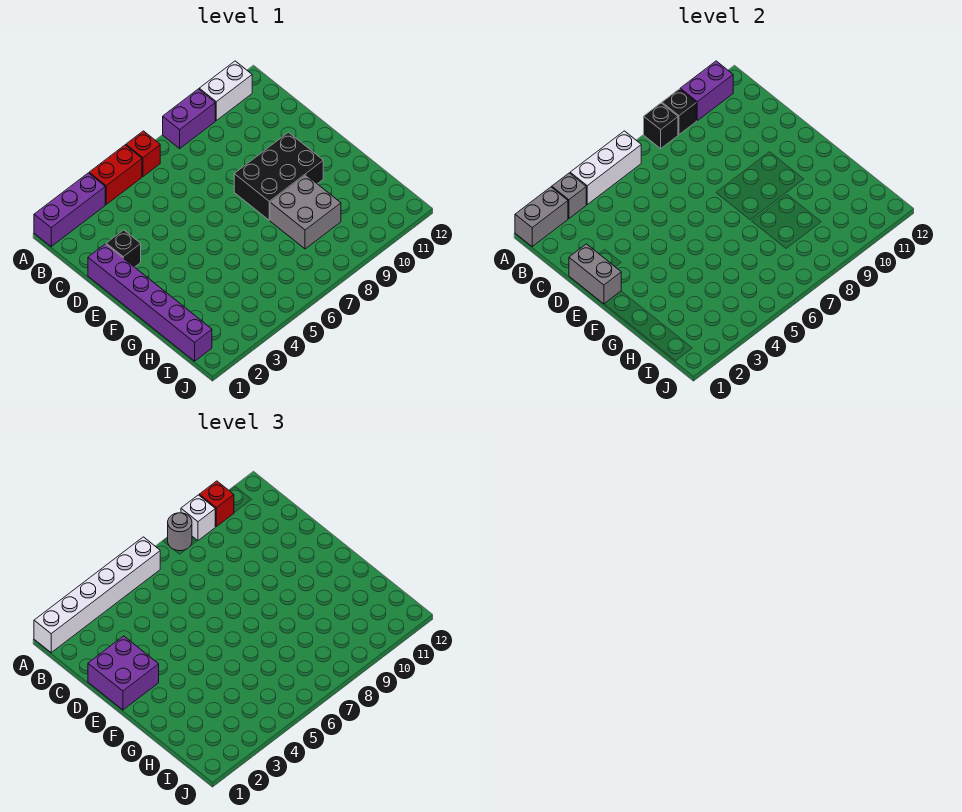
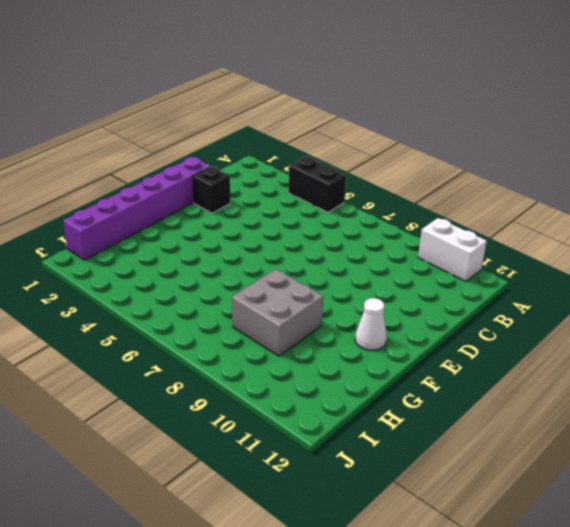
black 1x2 brick [288,157,346,212] -> red 1x2 brick [89,145,142,204]
white 1x1 cone [355,298,387,350] -> none
none -> purple 1x3 brick [34,173,105,247]
none -> red 1x1 brick [126,131,160,176]
none -> purple 1x2 brick [163,89,215,148]

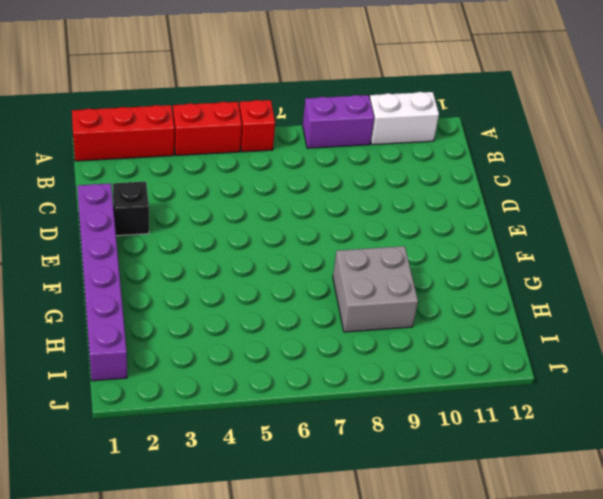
red 1x3 brick [72,105,174,161] -> purple 1x3 brick [34,173,105,247]
none -> black 2x3 brick [234,132,323,220]
none -> grey 1x2 brick [515,187,568,247]
none -> grey 1x1 brick [552,173,586,218]

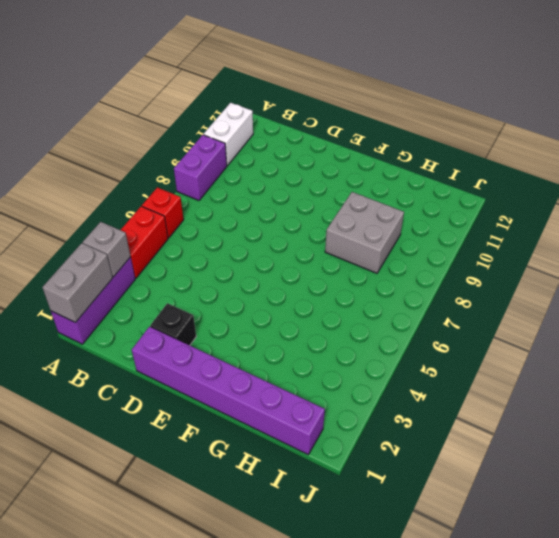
none -> black 2x3 brick [234,132,323,220]
none -> white 1x3 brick [570,131,641,204]
none -> black 1x1 brick [644,103,678,148]

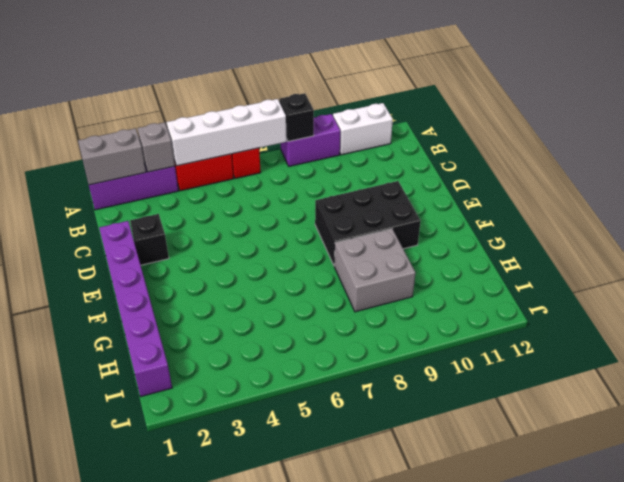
white 1x4 brick [167,99,287,166] -> white 1x3 brick [570,131,641,204]
none -> black 1x1 brick [662,89,696,134]
none -> purple 1x2 brick [680,61,733,120]
none -> grey 1x2 brick [569,244,621,304]

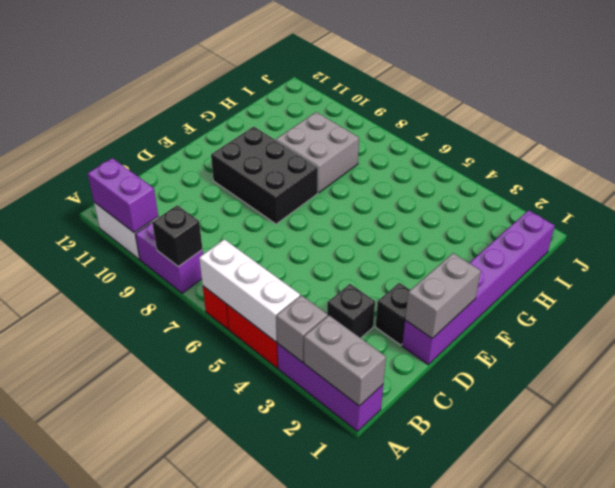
black 1x1 brick [327,284,375,338] -> black 1x1 brick moved to [662,89,696,134]
none -> white 1x6 brick [34,537,160,653]
none -> grey 1x1 round brick [168,513,192,551]
none -> white 1x1 brick [181,495,215,540]

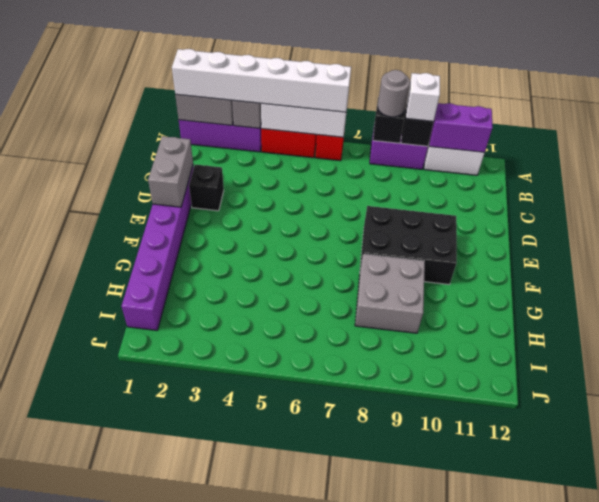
none -> red 1x1 brick [199,481,234,526]
none -> purple 2x2 brick [88,636,159,710]

